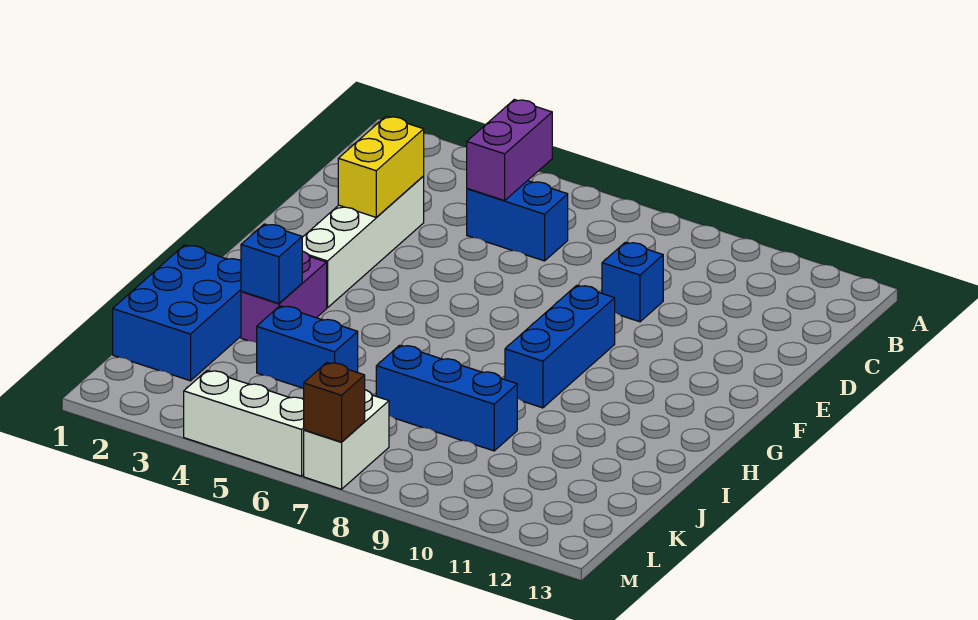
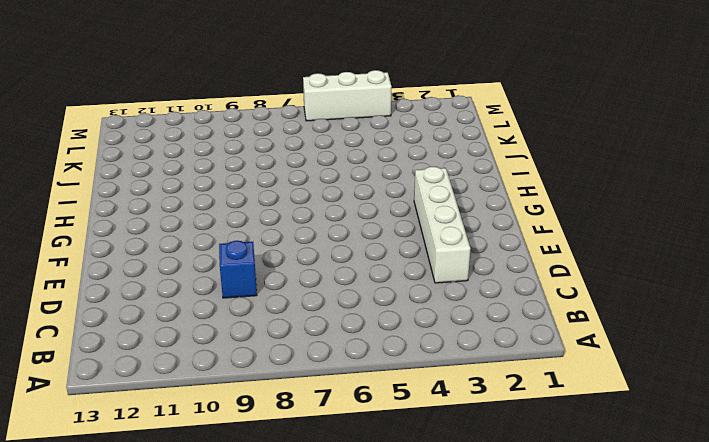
none -> blue 1x2 brick [467,181,568,261]
none -> blue 1x3 brick [505,285,615,408]
none -> purple 1x2 brick [241,251,327,343]

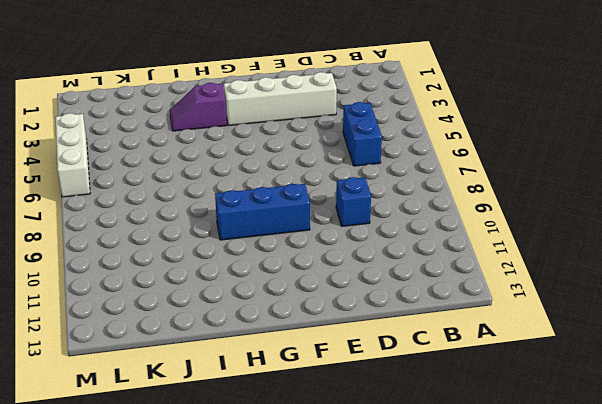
purple 1x2 slope [170,83,227,131] -> purple 1x2 brick [241,251,327,343]
none -> blue 2x3 brick [113,245,241,381]
none -> blue 1x2 brick [257,306,358,388]
none -> blue 1x3 brick [376,345,517,451]

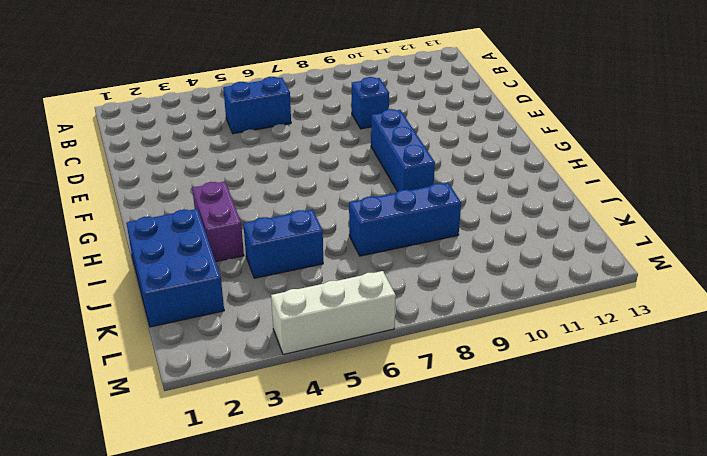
none -> white 1x4 brick [302,176,424,308]
none -> white 1x2 brick [304,390,389,489]
none -> purple 1x2 brick [467,100,552,201]

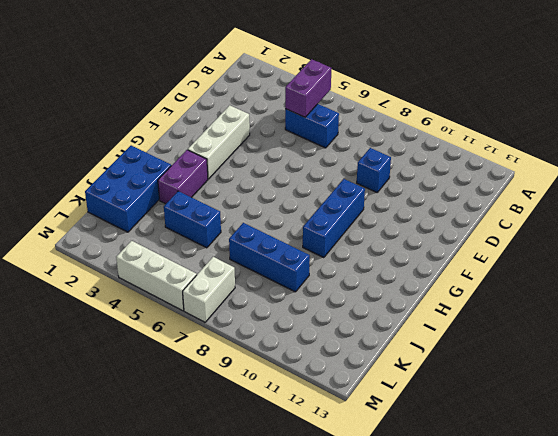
white 1x3 brick [188,105,250,179] -> white 1x4 brick [302,176,424,308]
none -> yellow 1x2 brick [338,117,424,217]
none -> blue 1x1 brick [241,224,302,303]
none -> brown 1x1 brick [304,363,365,442]

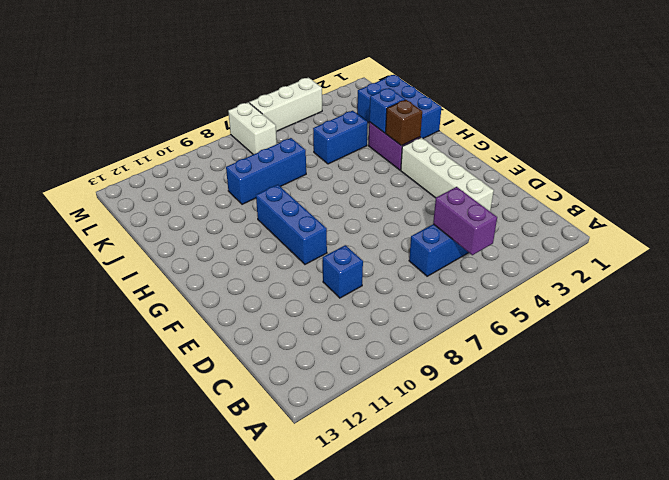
brown 1x1 brick [386,100,422,145] -> brown 1x1 brick moved to [304,363,365,442]
none -> yellow 1x2 brick [338,117,424,217]

